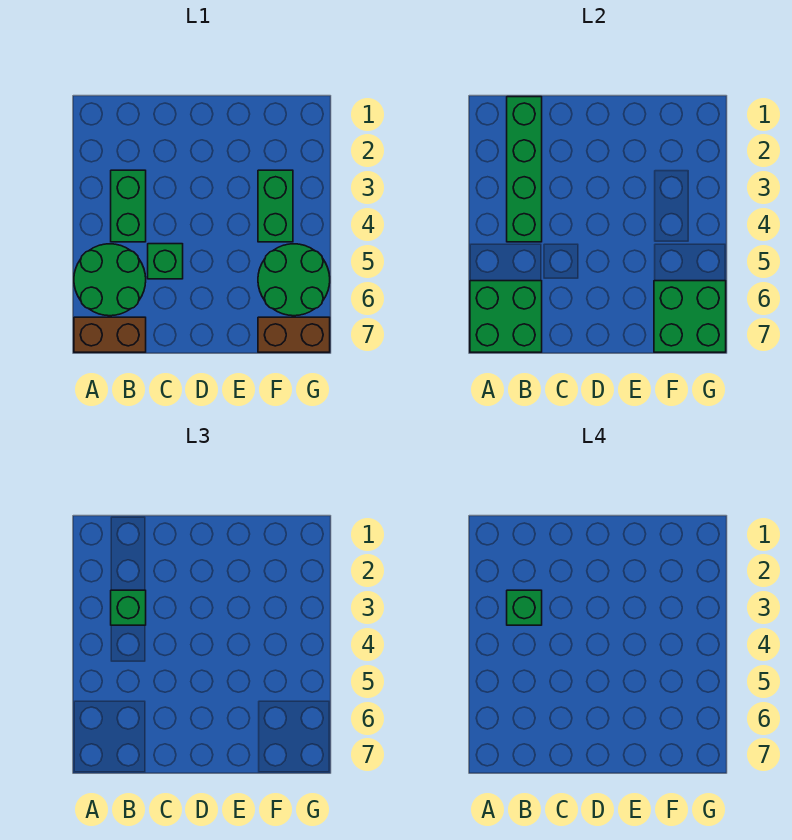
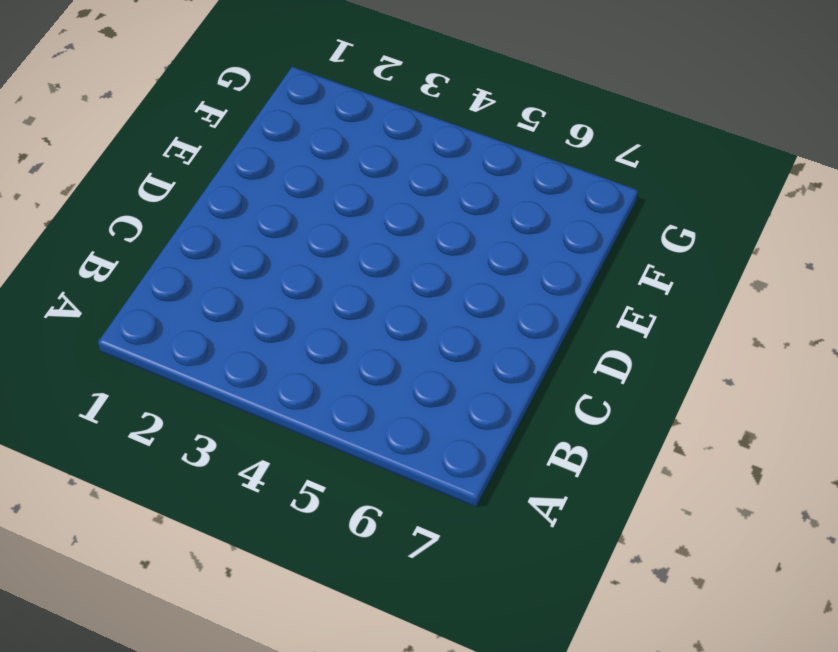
none -> green 2x2 round brick [74,244,146,316]
none -> brown 1x2 brick [74,317,146,352]
none -> green 1x2 brick [111,170,146,242]

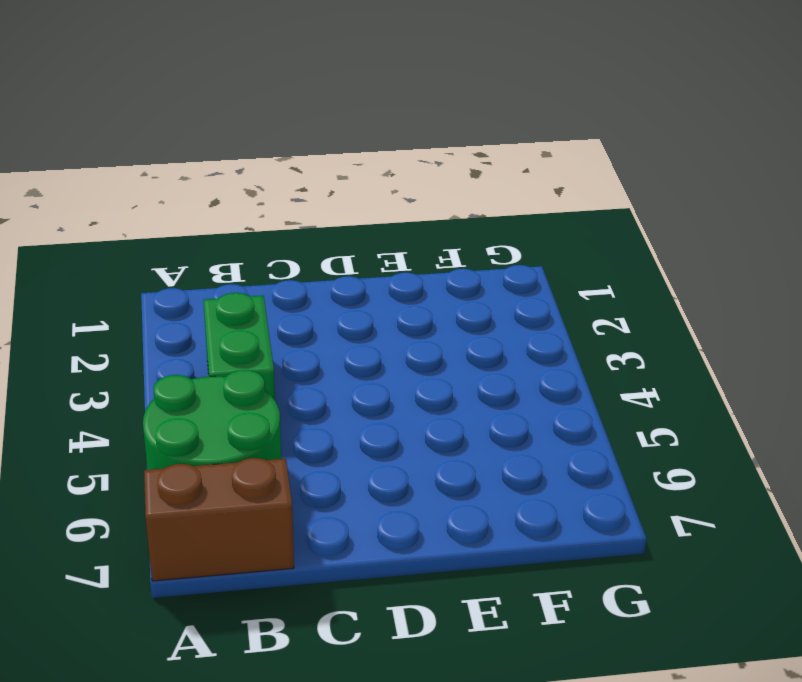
none -> green 1x1 brick [148,244,183,279]
none -> green 1x2 brick [258,170,293,242]
none -> green 2x2 round brick [258,244,330,316]

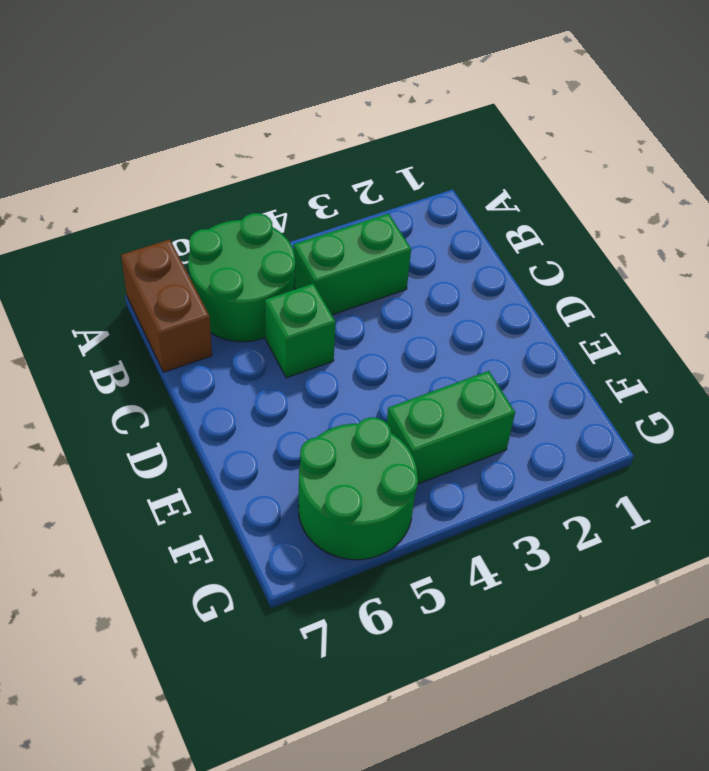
none -> brown 1x2 brick [258,317,330,352]
none -> green 2x2 brick [470,281,542,352]
none -> green 1x4 brick [507,97,542,242]

